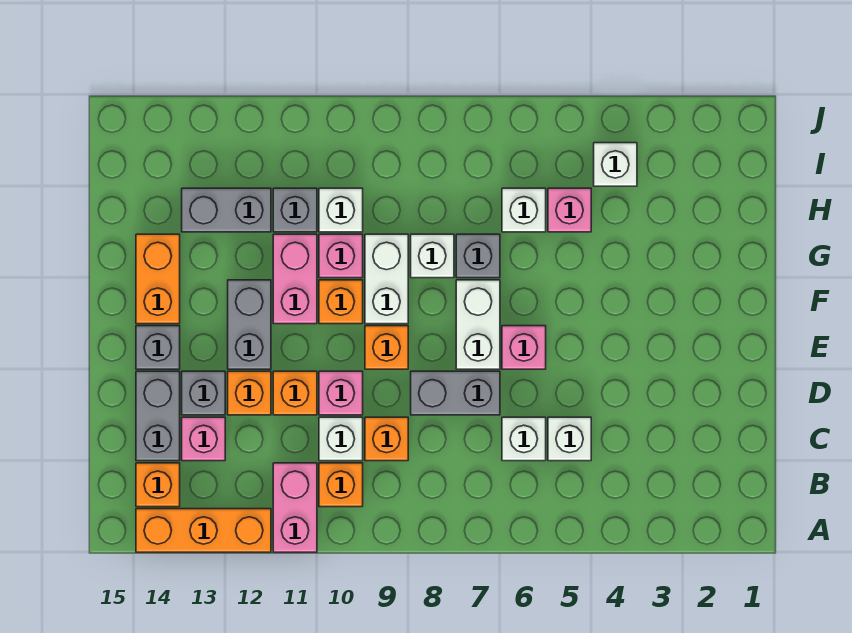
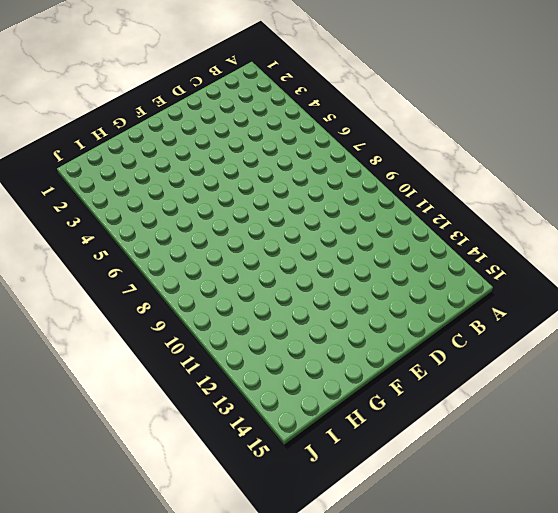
none -> pink 1x2 brick [273,463,317,552]
none -> orange 1x3 brick [136,509,271,552]
none -> orange 1x1 brick [319,463,363,507]
none -> orange 1x1 brick [136,463,180,507]

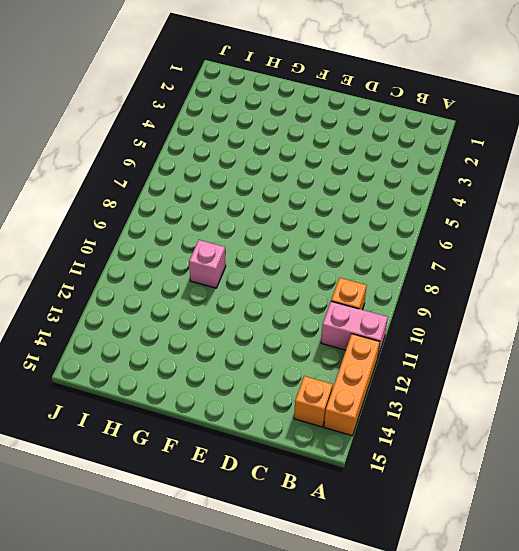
none -> white 1x1 brick [548,417,591,461]
none -> white 1x1 brick [502,417,546,461]
none -> orange 1x1 brick [365,417,408,461]
none -> white 1x1 brick [319,417,363,461]

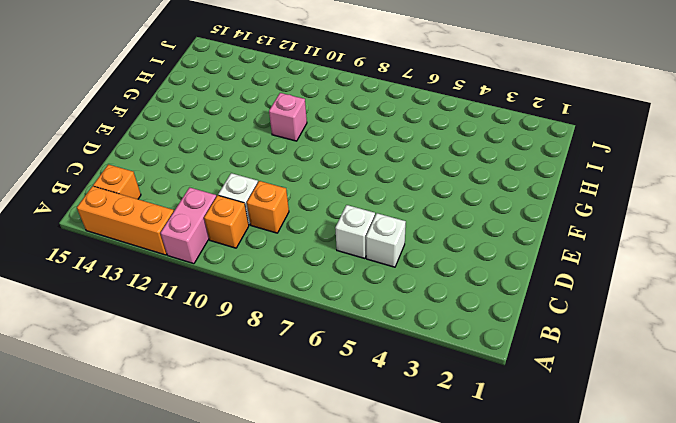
none -> pink 1x1 brick [182,417,225,461]
none -> grey 1x2 brick [136,371,180,461]
none -> grey 1x2 brick [411,371,500,415]
none -> pink 1x1 brick [319,371,363,415]

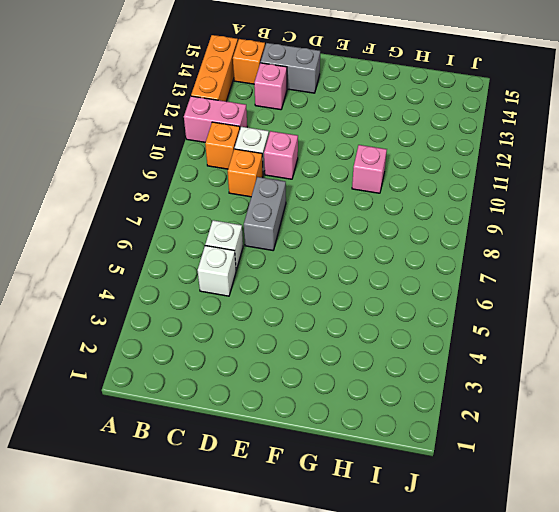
none -> orange 1x1 brick [273,371,317,415]
none -> orange 1x1 brick [228,371,271,415]
none -> grey 1x1 brick [182,371,225,415]
none -> pink 1x1 brick [502,326,546,369]

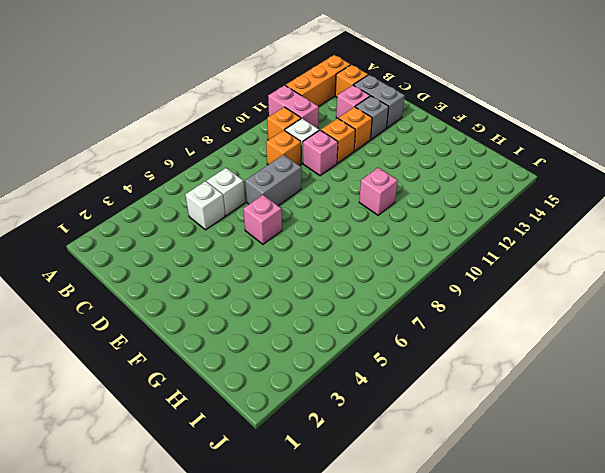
none -> white 1x2 brick [456,280,500,369]
none -> orange 1x1 brick [365,326,408,369]
none -> grey 1x2 brick [228,280,271,369]
none -> grey 1x1 brick [136,326,180,369]

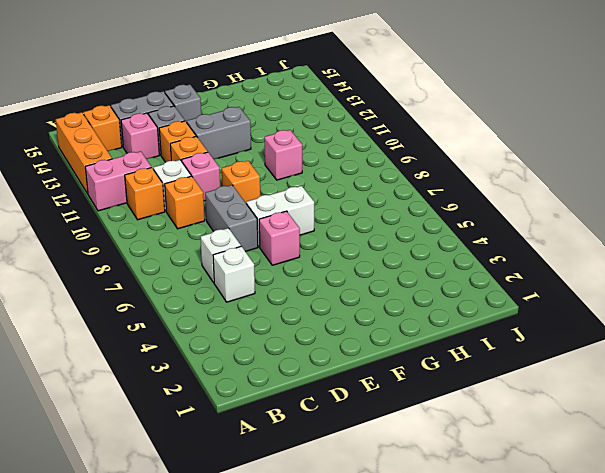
none -> white 1x2 brick [365,234,408,324]
none -> orange 1x1 brick [319,280,363,324]
none -> pink 1x2 brick [273,234,317,324]
none -> orange 1x2 brick [136,234,180,324]

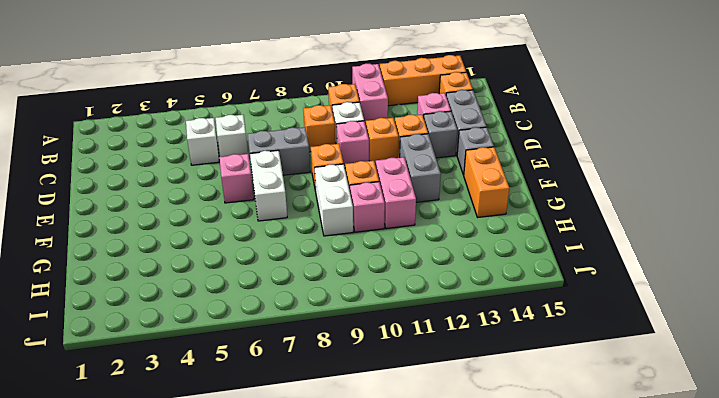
none -> grey 1x1 brick [456,234,500,278]
none -> white 1x1 brick [411,234,454,278]
none -> pink 1x1 brick [548,188,591,232]
none -> white 1x1 brick [502,188,546,232]

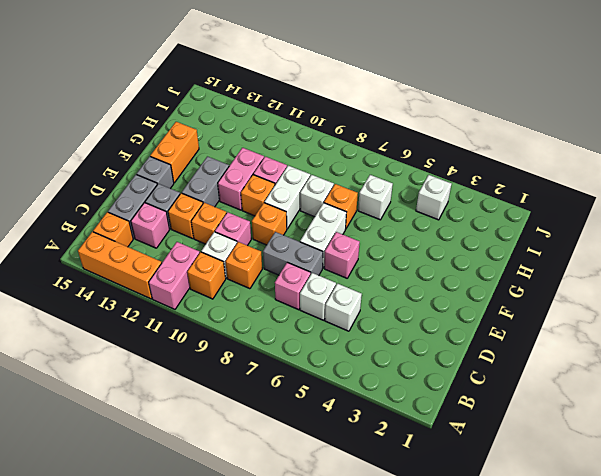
pink 1x1 brick [275,262,311,310] -> pink 1x1 brick moved to [548,188,591,232]
orange 1x1 brick [324,184,358,229] -> grey 1x1 brick [456,234,500,278]
none -> white 1x1 brick [319,188,363,232]
none -> grey 1x1 brick [273,188,317,232]
none -> grey 1x2 brick [182,188,271,232]

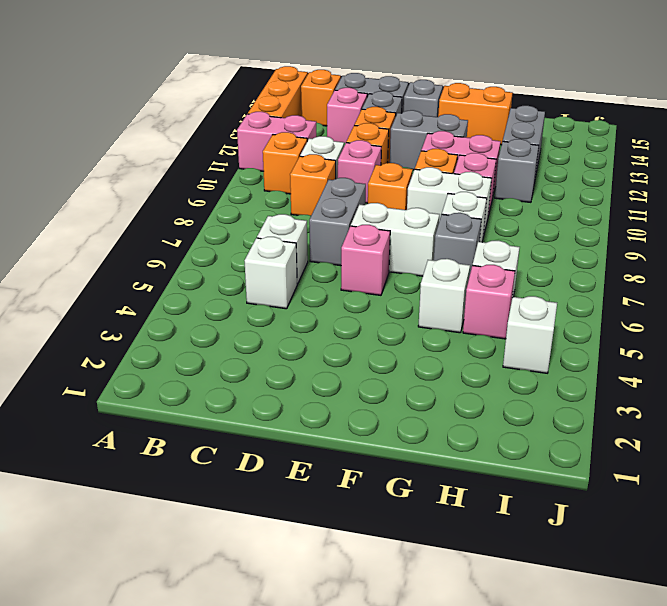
white 1x1 brick [418,259,470,333] -> white 1x1 brick moved to [319,188,363,232]

